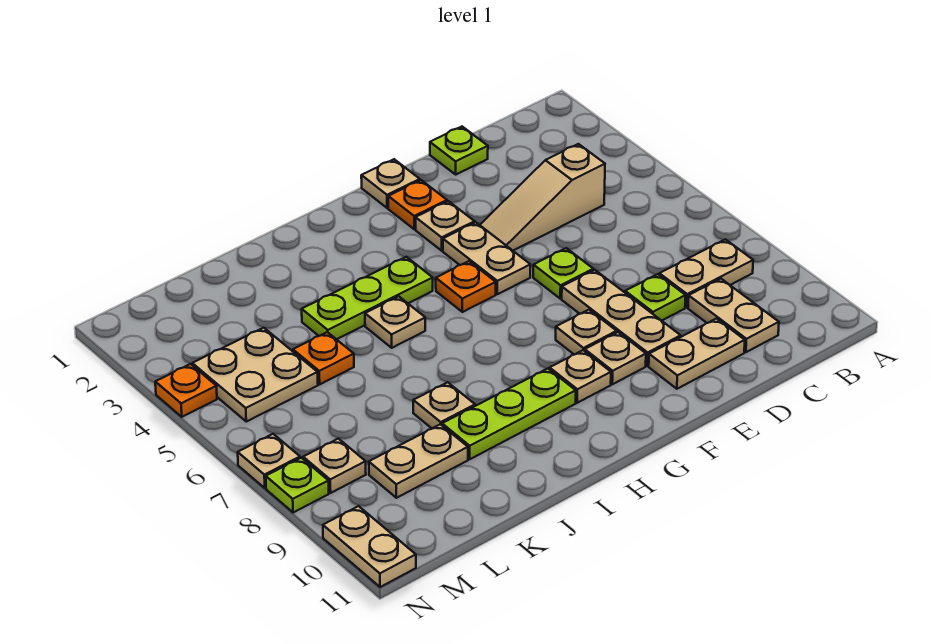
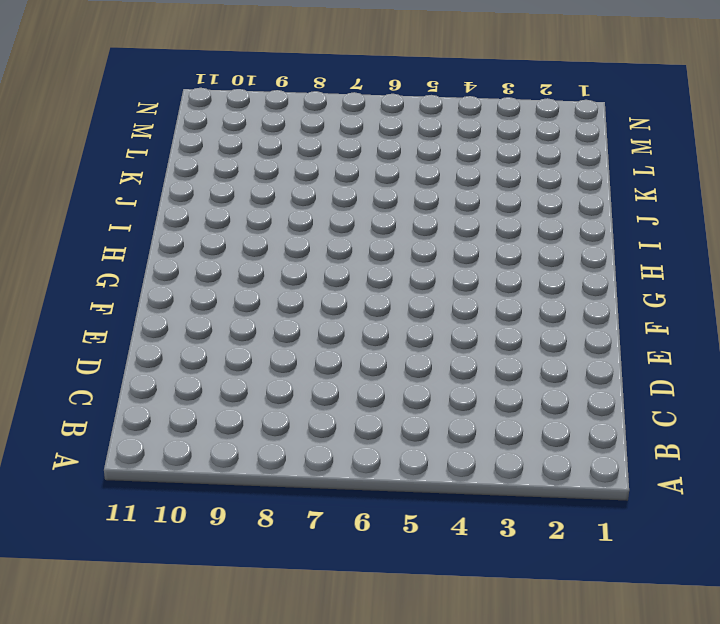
none -> tan 1x2 plate [659,239,753,307]
none -> tan 1x3 slope [480,144,605,250]
none -> tan 1x2 plate [688,279,779,352]

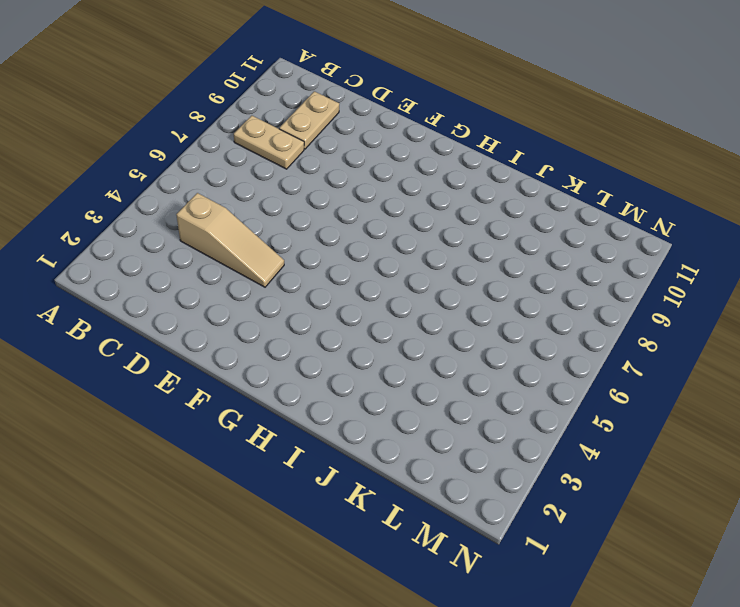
none -> lime 1x1 plate [430,127,488,174]
none -> lime 1x1 plate [625,274,686,321]
none -> tan 1x2 plate [649,319,745,389]

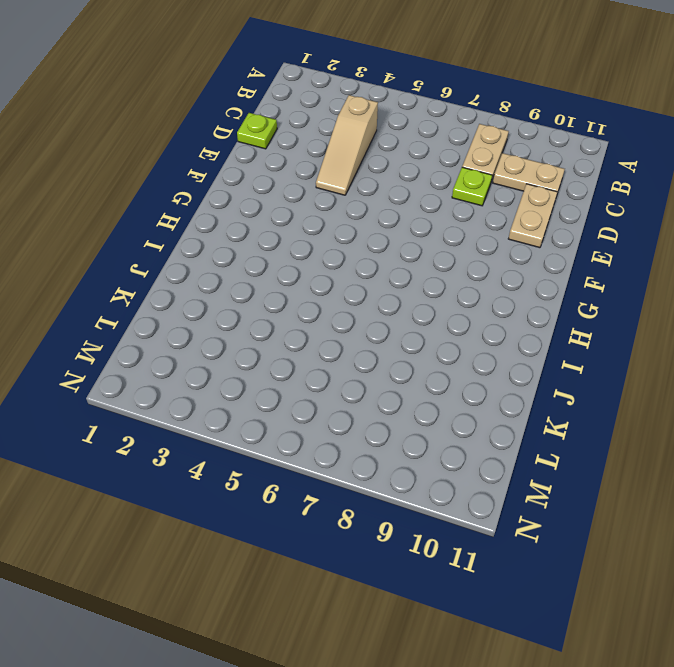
none -> lime 1x1 plate [533,248,593,299]
none -> tan 1x3 plate [562,270,681,366]
none -> tan 1x1 plate [361,159,420,208]

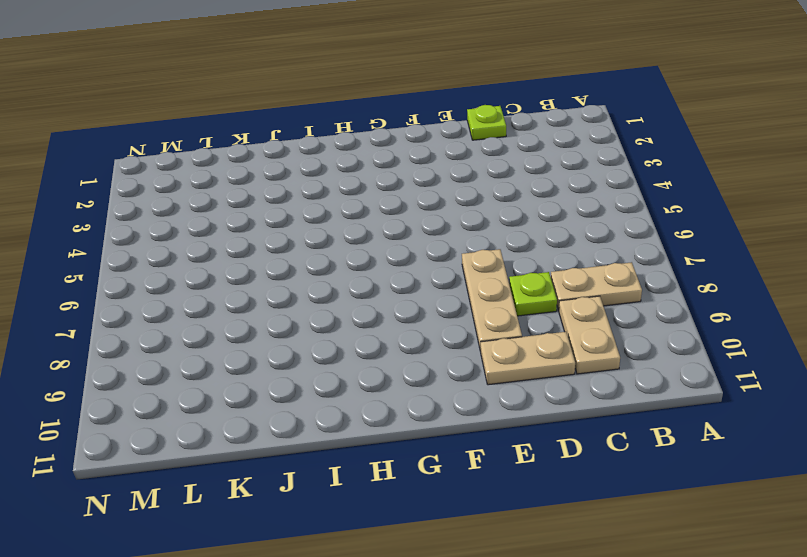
none -> tan 1x3 slope [480,144,605,250]
none -> lime 1x1 plate [533,248,593,299]
none -> tan 1x1 plate [361,159,420,208]

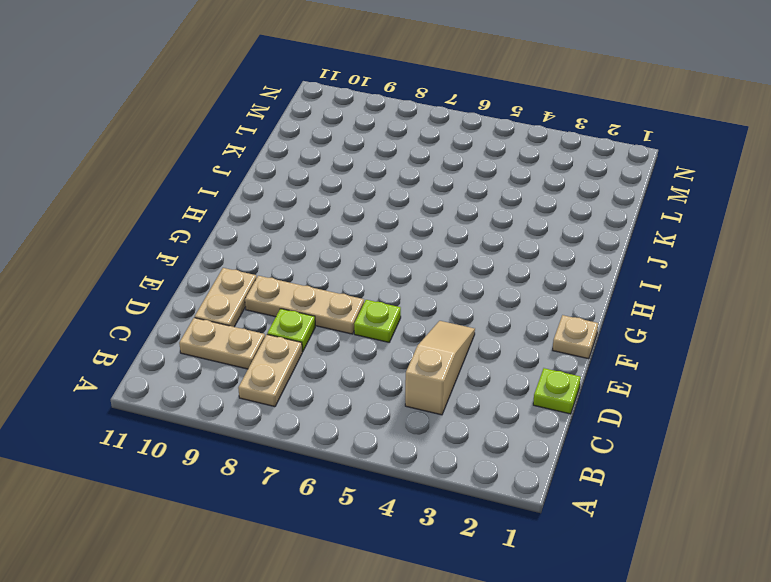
none -> orange 1x1 plate [388,180,447,229]
none -> tan 1x1 plate [415,201,475,251]
none -> tan 1x2 plate [443,222,530,294]

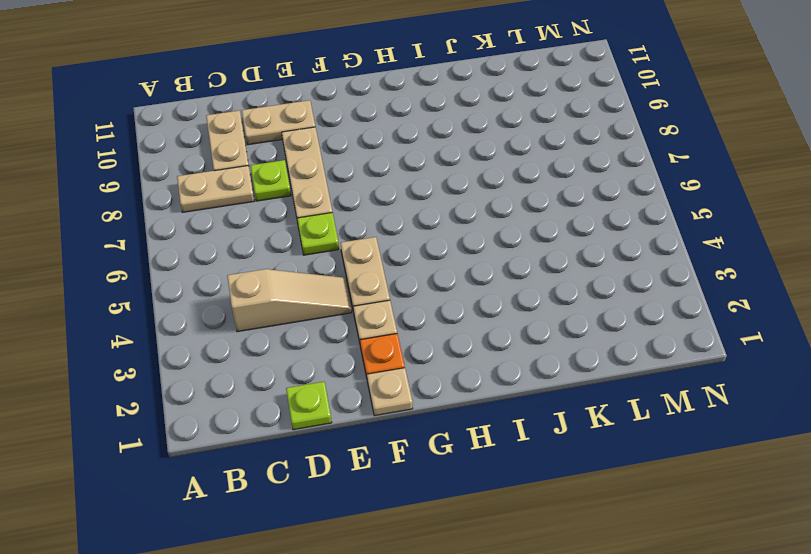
none -> tan 1x1 plate [556,310,617,355]
none -> tan 1x1 plate [585,332,646,384]
none -> orange 1x1 plate [436,261,496,312]

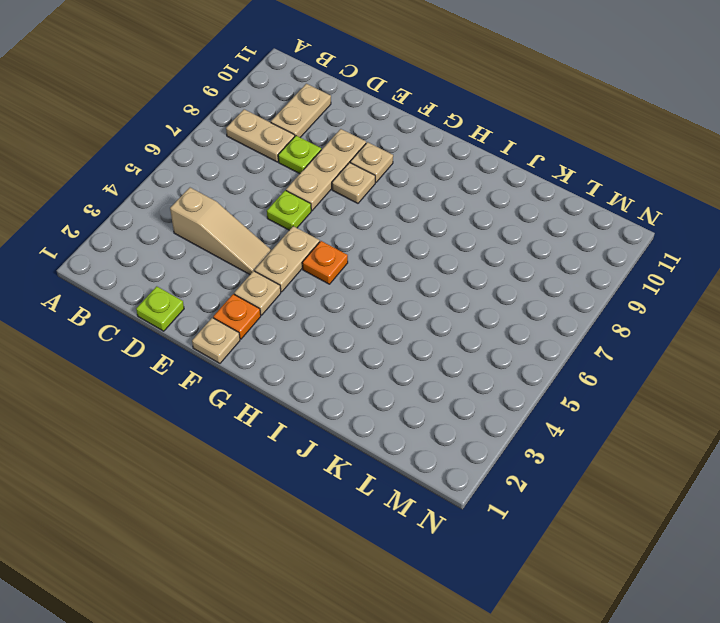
none -> tan 1x2 plate [649,319,745,389]
none -> tan 1x1 plate [550,350,611,403]
none -> lime 1x3 plate [302,257,433,339]

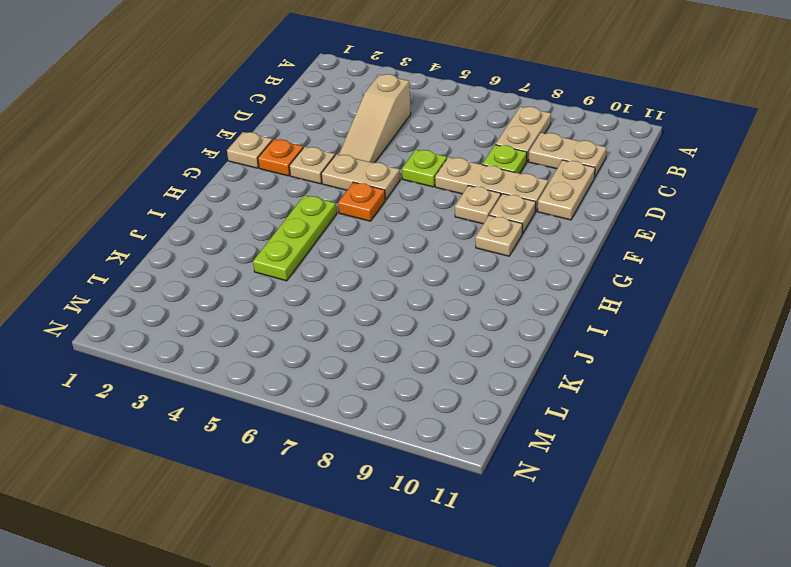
none -> lime 1x1 plate [430,127,488,174]
none -> lime 1x3 plate [442,369,576,459]
none -> tan 1x1 plate [365,296,425,348]

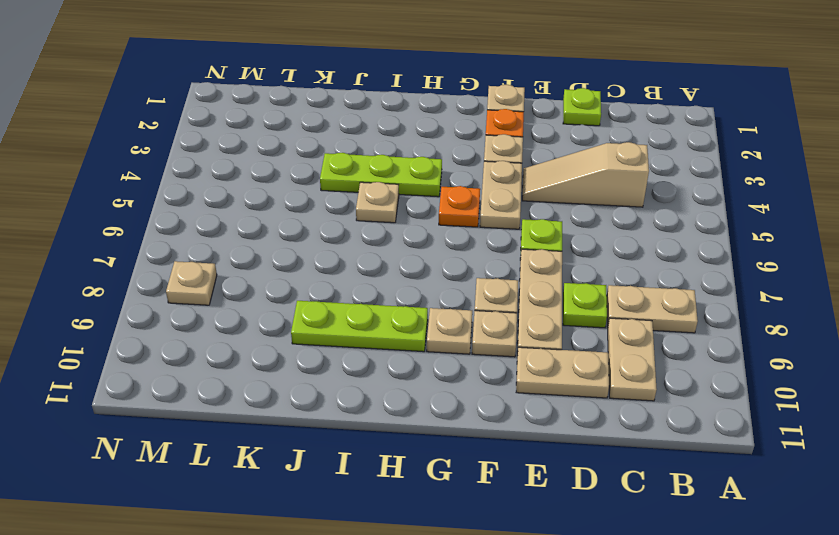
none -> tan 1x1 plate [413,382,475,428]
none -> orange 1x1 plate [293,332,354,384]
none -> tan 1x2 plate [369,424,468,498]

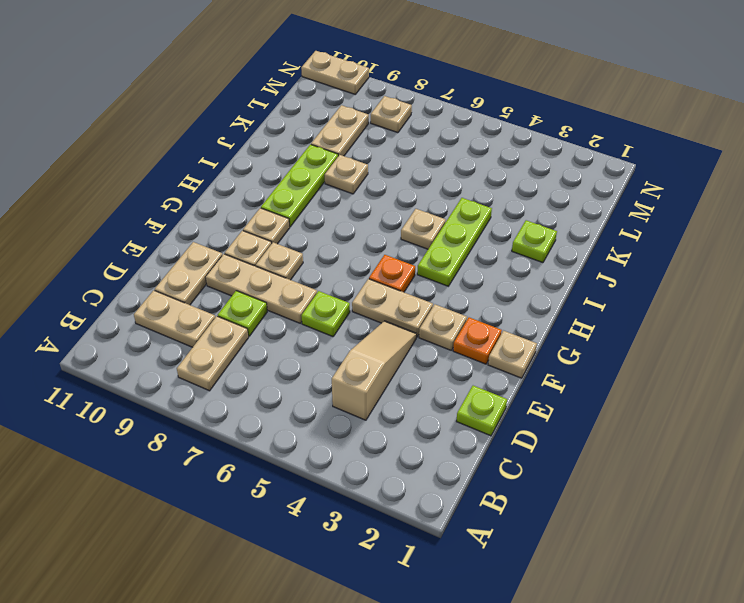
lime 1x1 plate [512,220,557,263] -> lime 1x1 plate moved to [266,458,329,513]
none -> orange 1x1 plate [293,332,354,384]
none -> tan 2x2 plate [192,328,318,422]
none -> orange 1x1 plate [155,364,217,417]

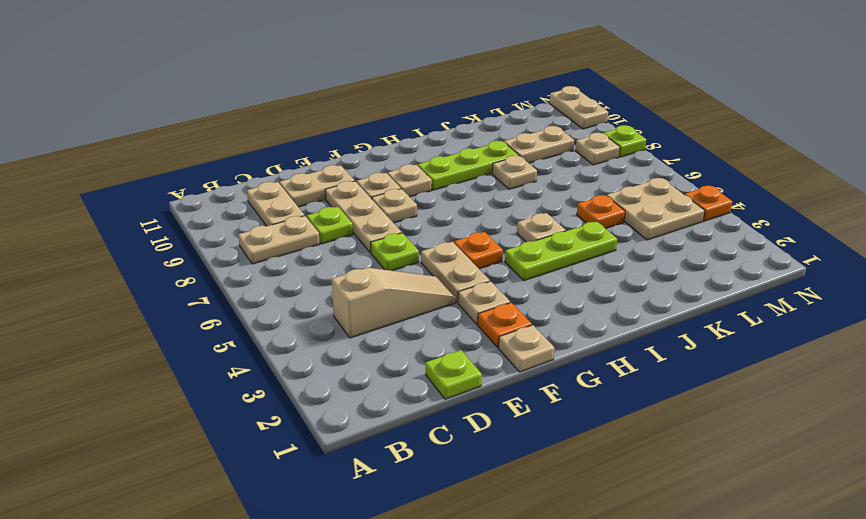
none -> tan 1x1 plate [238,434,300,488]

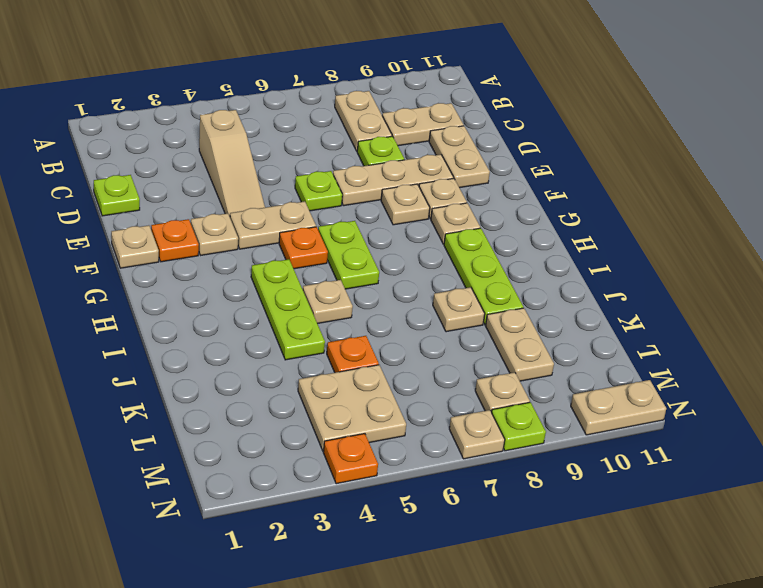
lime 1x2 plate [318,221,379,289] -> none

